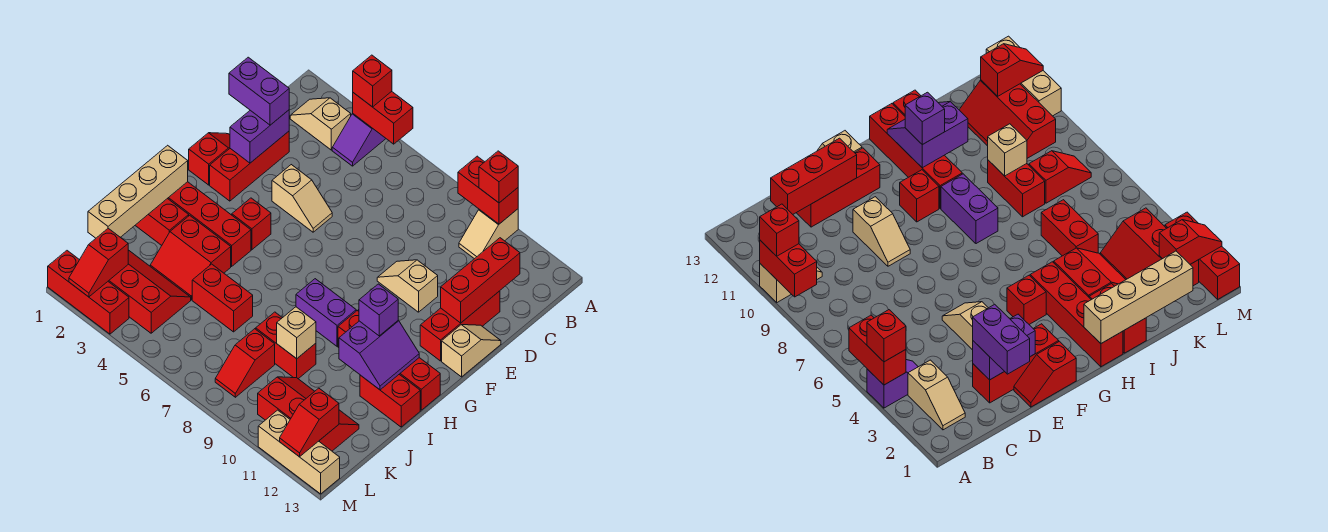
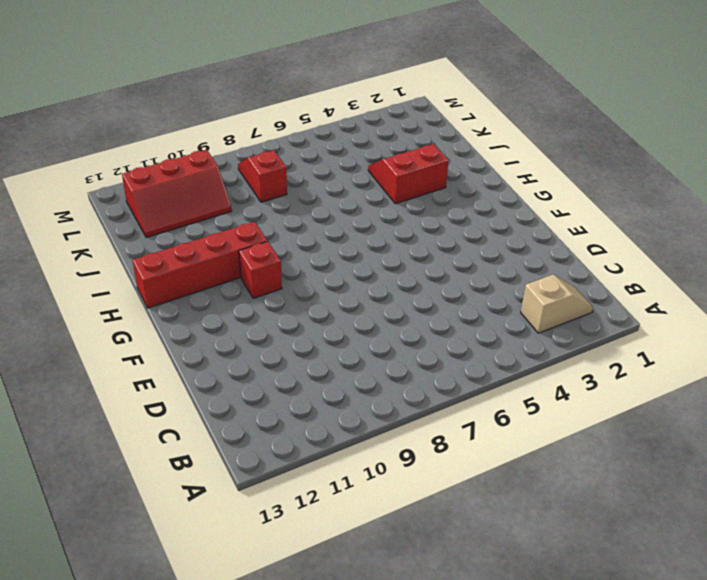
none -> purple 1x2 slope [332,113,386,166]
none -> tan 1x2 slope [459,209,518,259]
none -> red 1x3 brick [210,131,289,201]
none -> red 1x3 brick [420,291,500,361]

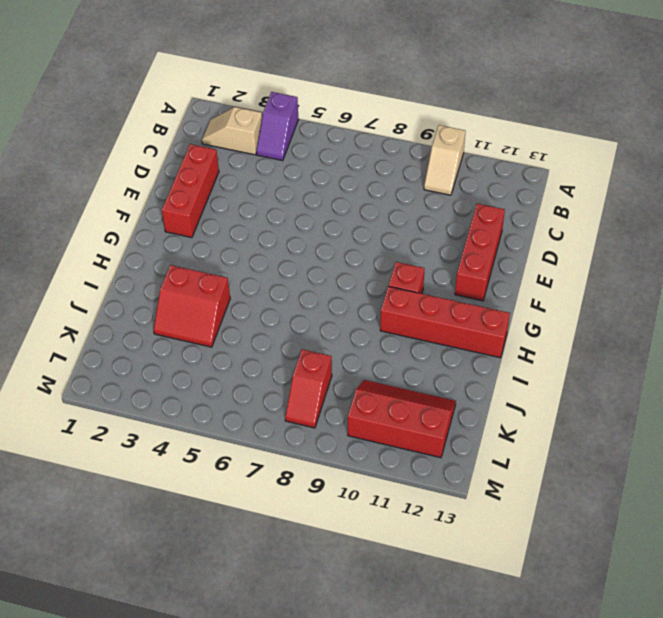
none -> red 1x2 slope [189,133,230,185]
none -> tan 1x2 slope [272,165,332,232]
none -> tan 1x2 slope [377,260,438,312]
none -> tan 1x2 slope [442,325,501,377]

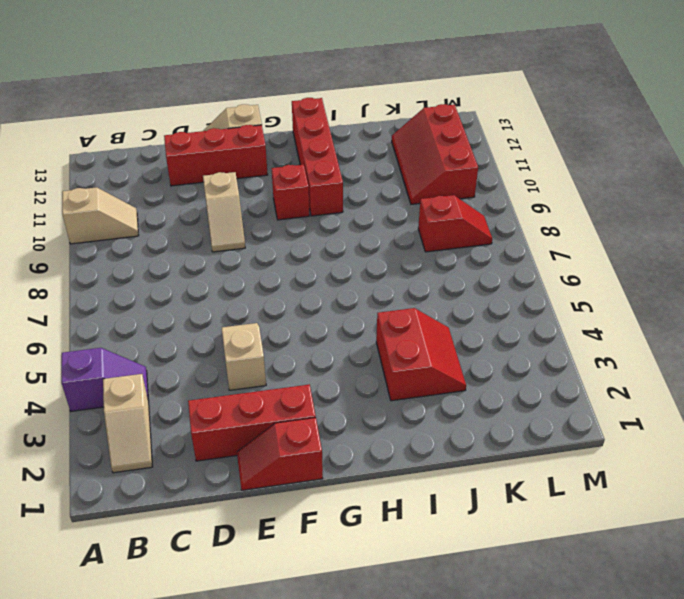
none -> red 1x1 brick [232,198,271,250]
none -> red 1x4 brick [168,182,251,266]
none -> purple 1x2 brick [296,279,356,346]
none -> red 1x2 brick [135,198,189,245]

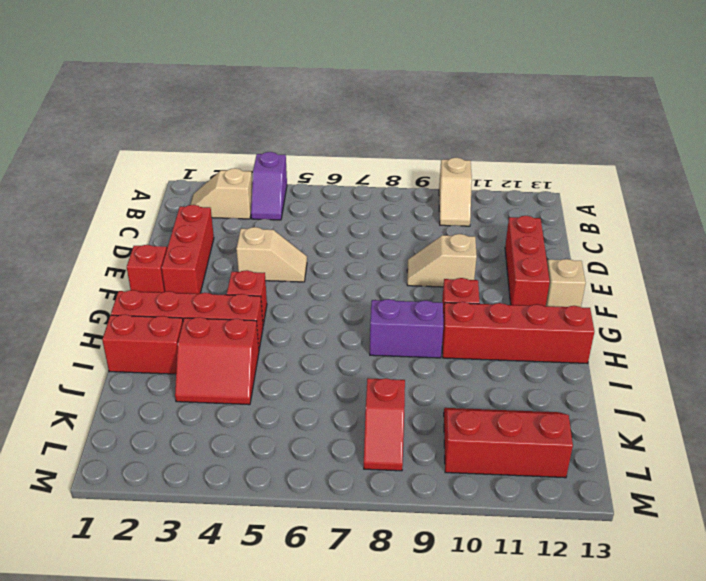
none -> red 1x2 brick [360,375,420,427]
none -> red 1x2 brick [192,264,253,332]
none -> red 1x2 brick [256,312,316,379]
none -> red 2x3 slope [108,250,191,333]

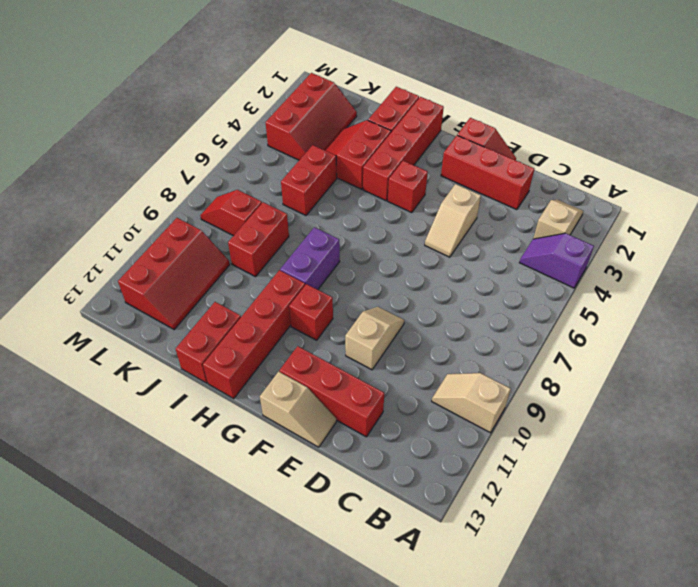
none -> red 1x3 brick [48,251,129,334]
none -> tan 1x3 brick [258,410,340,494]
none -> red 1x2 brick [353,92,413,144]
none -> red 1x2 brick [458,156,518,224]

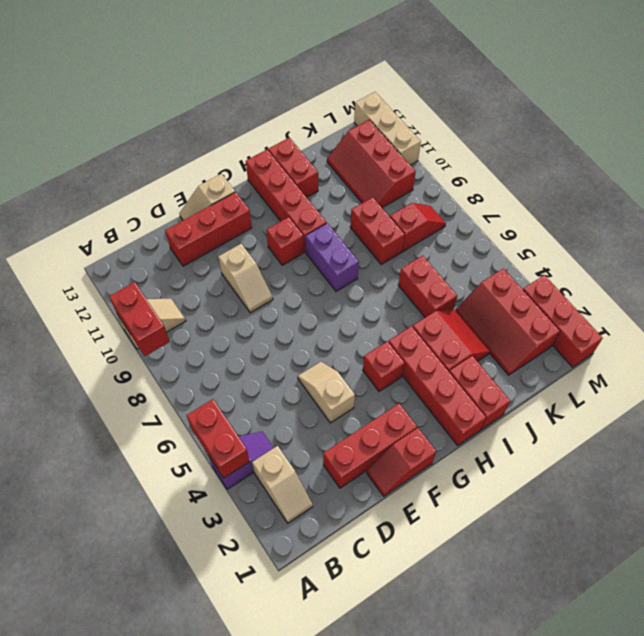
none -> red 1x3 brick [441,238,520,323]
none -> purple 1x2 brick [230,110,289,163]
none -> tan 1x4 brick [88,145,188,238]
none -> purple 2x2 slope [339,320,419,390]

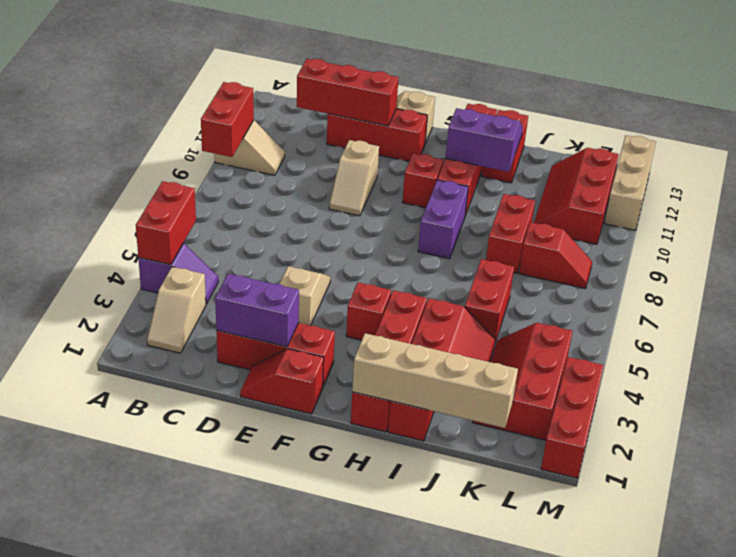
none -> tan 1x1 brick [277,307,316,359]
none -> red 1x2 slope [69,228,128,297]
none -> red 1x2 slope [280,388,339,457]
none -> red 1x1 brick [353,55,392,107]

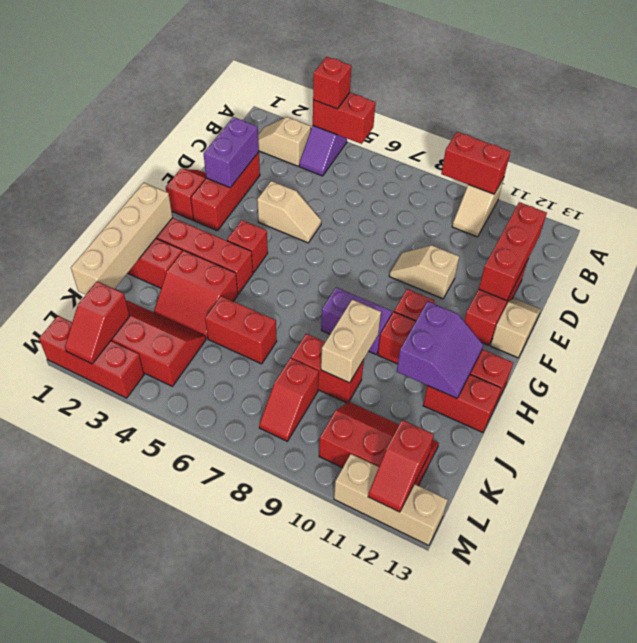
tan 1x2 brick [321,299,381,383] -> tan 1x1 brick [277,307,316,359]
none -> red 1x1 brick [479,151,518,203]
none -> purple 1x2 brick [229,57,289,125]
none -> purple 1x1 brick [359,284,398,336]

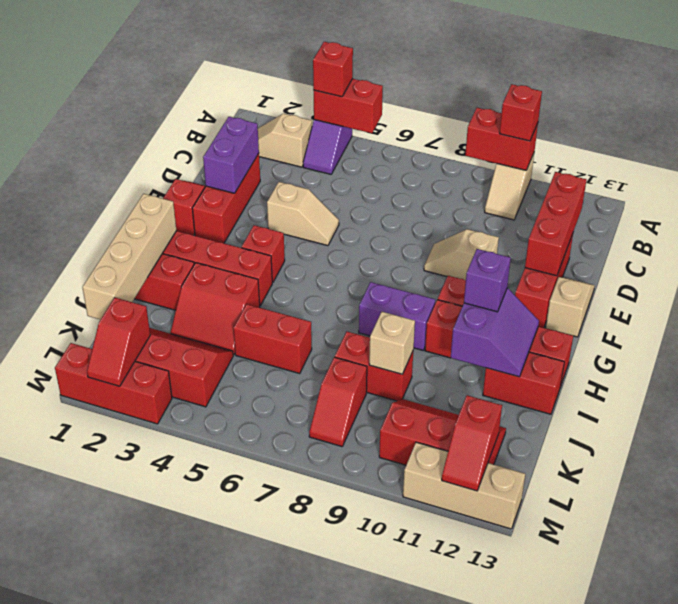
none -> purple 1x2 brick [229,57,289,125]

